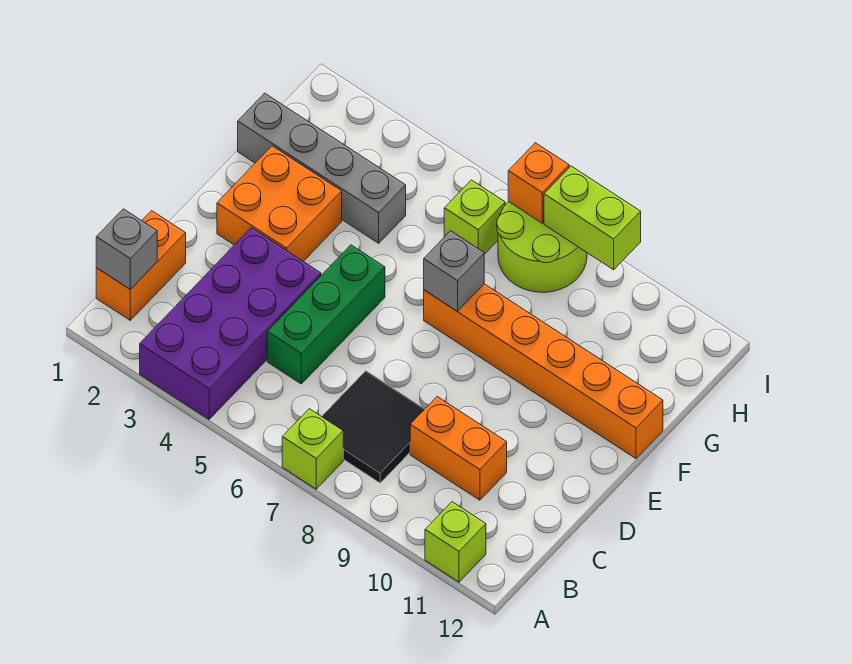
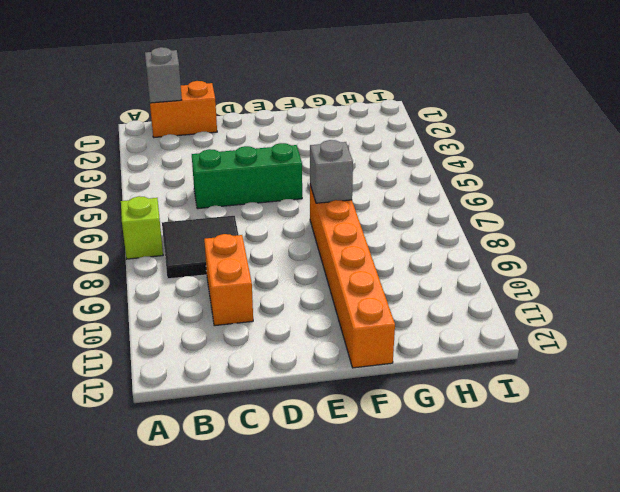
none -> purple 2x4 brick [140,228,321,419]
none -> lime 1x1 brick [425,502,486,582]
none -> orange 2x2 brick [217,146,342,261]

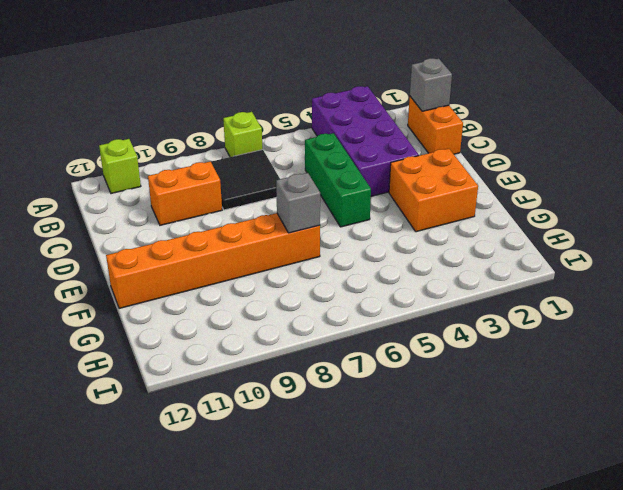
none -> grey 1x4 brick [238,93,406,243]
none -> lime 1x1 brick [444,180,505,254]
none -> lime 2x2 round brick [497,202,587,292]

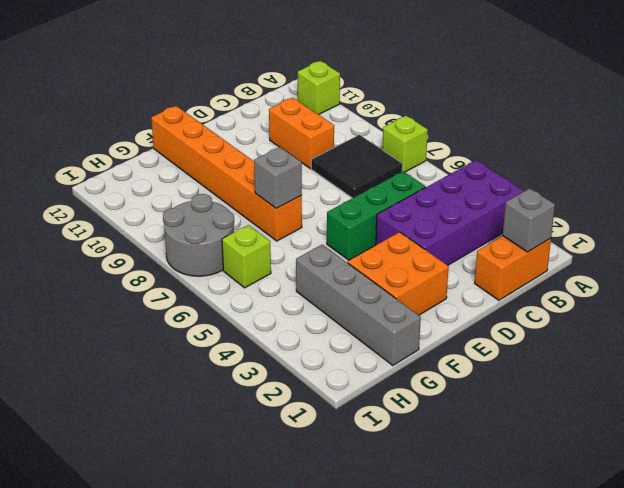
grey 2x2 round brick [163,194,234,276] -> lime 2x2 round brick [497,202,587,292]
none -> orange 1x1 brick [508,143,569,223]
none -> lime 1x2 brick [544,166,641,270]

